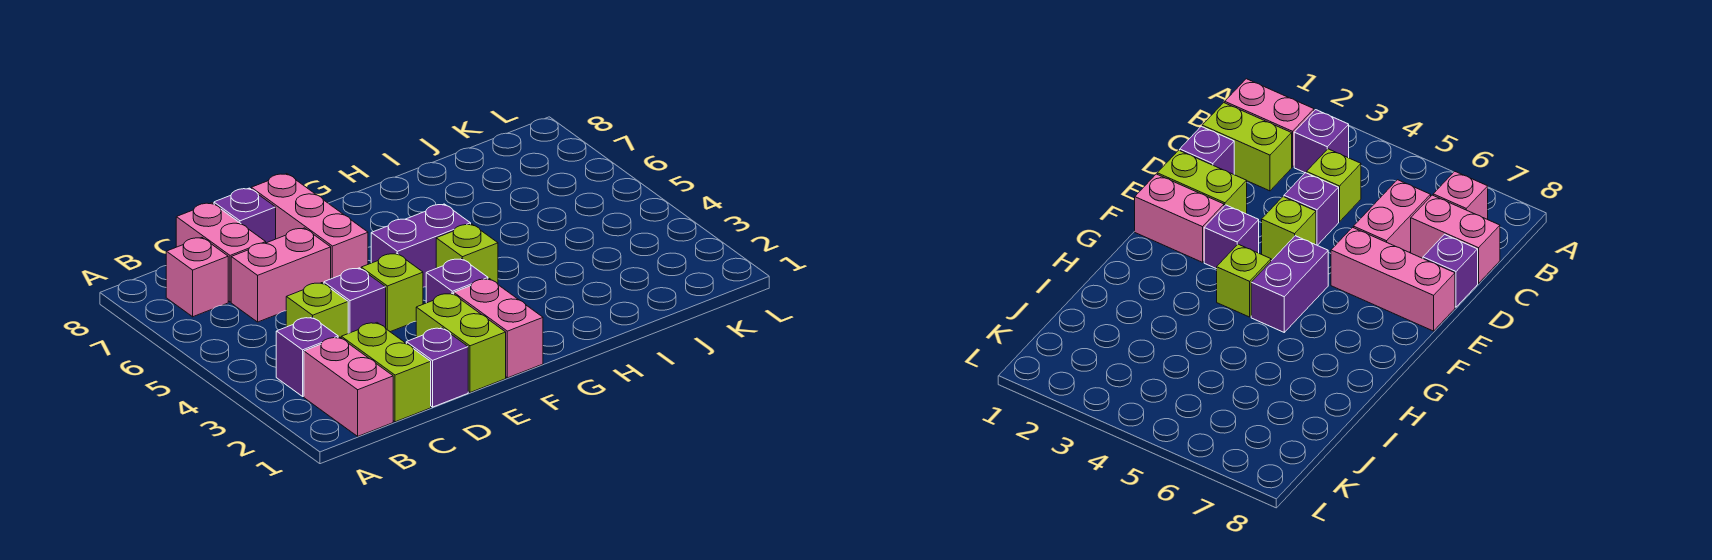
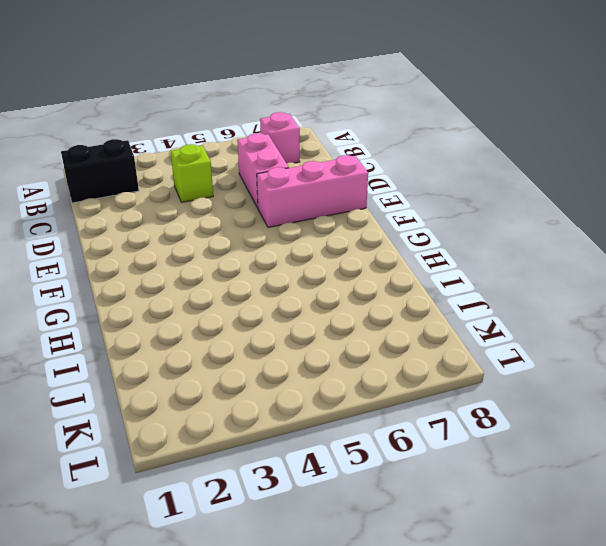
black 1x2 brick [61,139,139,203] -> pink 1x2 brick [304,337,393,436]
none -> purple 1x1 brick [276,317,338,396]
none -> lime 1x2 brick [341,323,431,422]
none -> pink 1x2 brick [176,203,266,302]

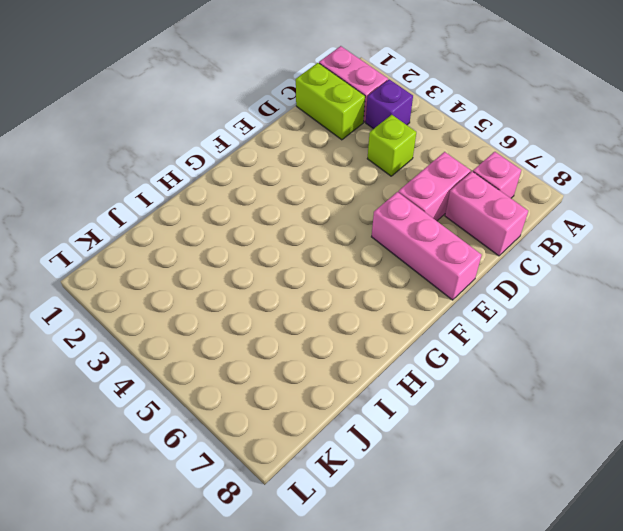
none -> purple 1x1 brick [406,328,468,407]
none -> purple 1x1 brick [324,268,386,333]
none -> purple 1x1 brick [214,188,276,243]

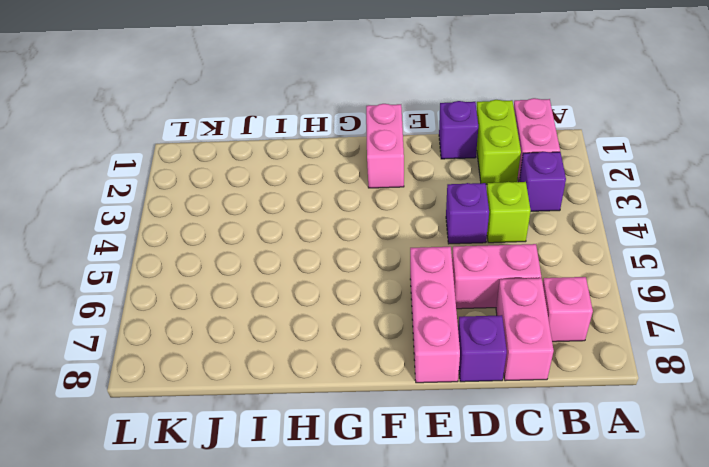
none -> lime 1x2 brick [416,293,506,392]
none -> lime 1x1 brick [361,253,423,332]
none -> purple 1x1 brick [426,259,488,303]

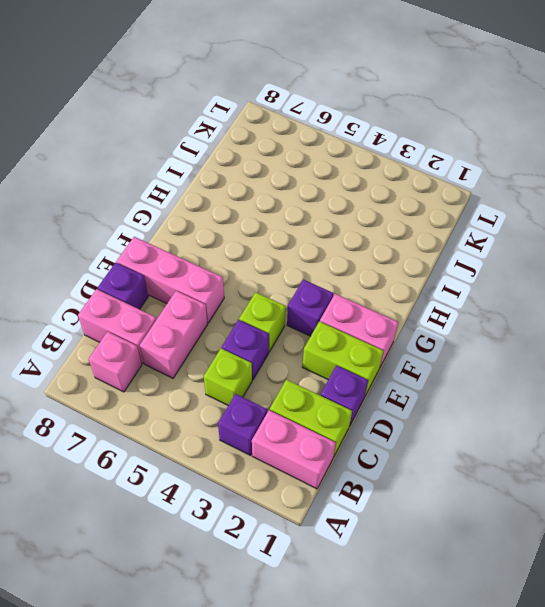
none -> purple 1x2 brick [371,204,471,287]
none -> lime 1x1 brick [436,224,498,284]

